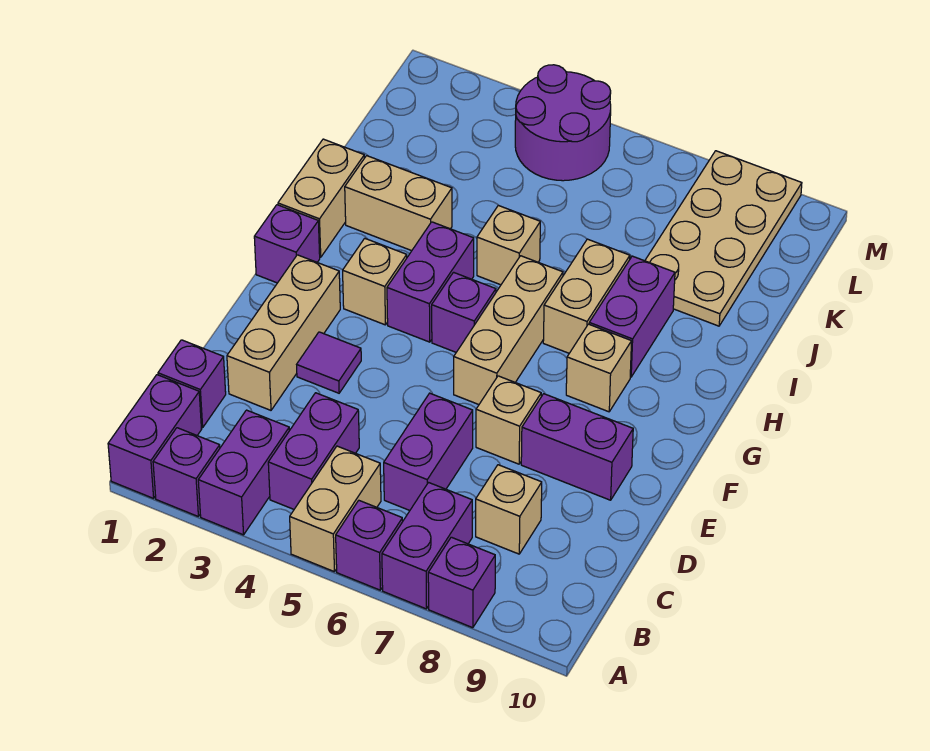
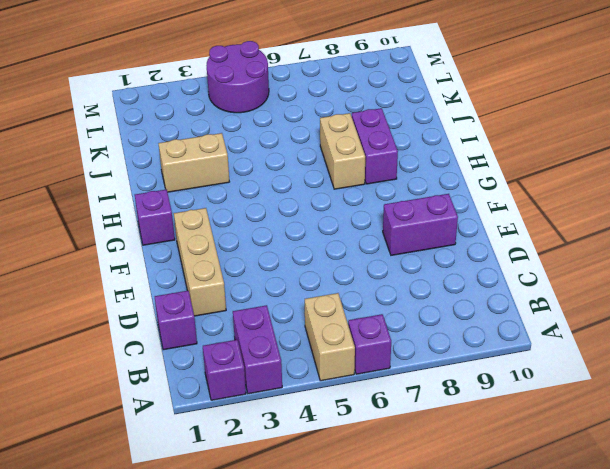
none -> purple 1x2 brick [108,375,202,498]
none -> purple 1x2 brick [382,483,472,609]
none -> purple 1x1 brick [428,537,495,628]

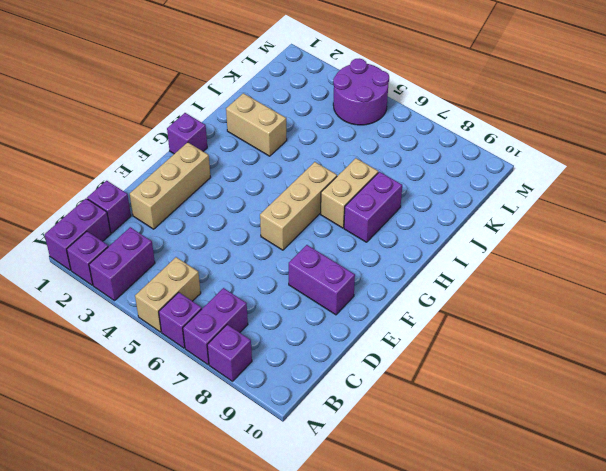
none -> purple 1x2 brick [268,393,359,509]
none -> purple 1x2 brick [384,393,473,510]
none -> tan 1x1 brick [476,465,542,554]

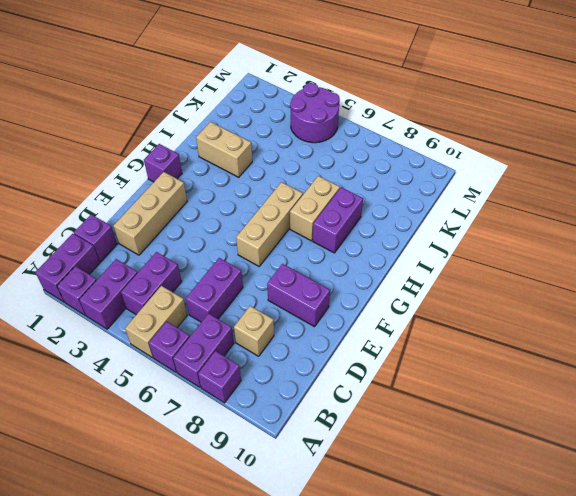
none -> purple 1x1 tile [297,332,361,393]
none -> tan 1x1 brick [476,376,541,464]
none -> tan 1x1 brick [343,238,407,325]

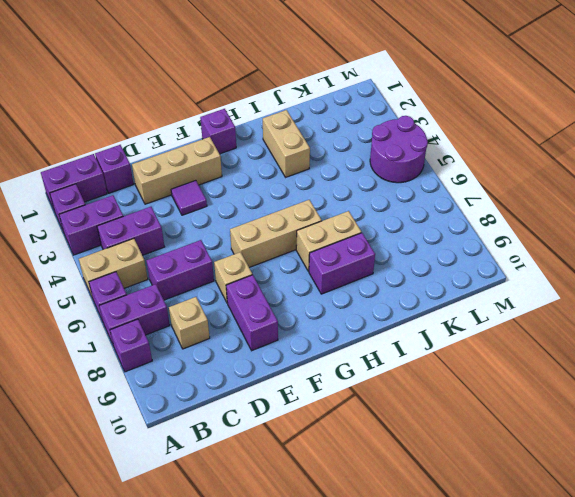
none -> tan 1x1 brick [343,238,407,325]
none -> purple 1x2 brick [387,222,474,342]
none -> purple 1x1 brick [432,272,496,352]

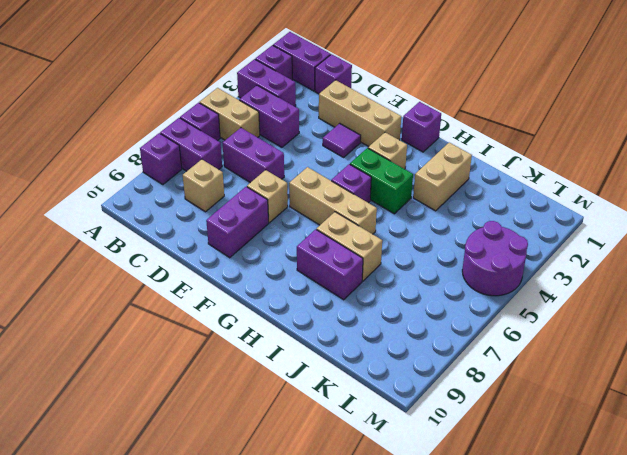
green 1x2 brick [350,148,413,214] -> purple 1x2 brick [387,222,474,342]
none -> tan 1x1 brick [566,324,632,412]
none -> tan 1x2 brick [278,139,364,257]
none -> tan 1x1 brick [477,205,540,285]

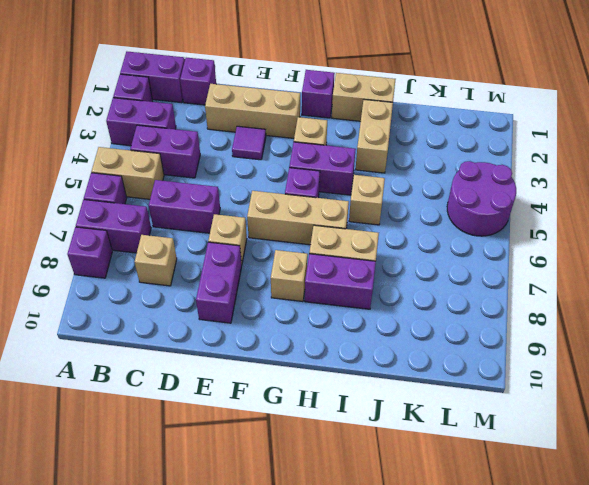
none -> tan 2x4 plate [645,151,802,326]

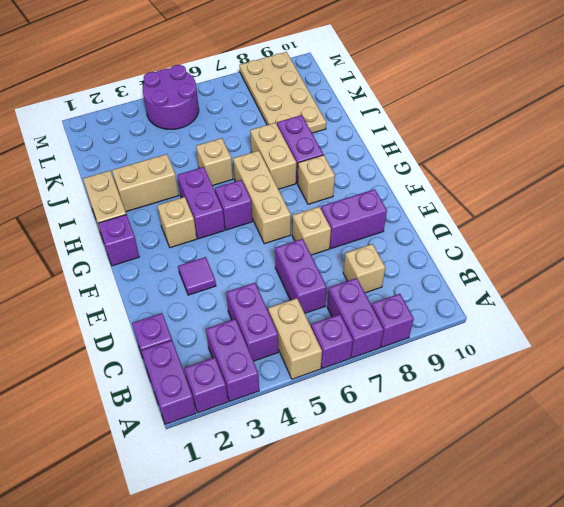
none -> tan 1x3 brick [227,255,340,410]

